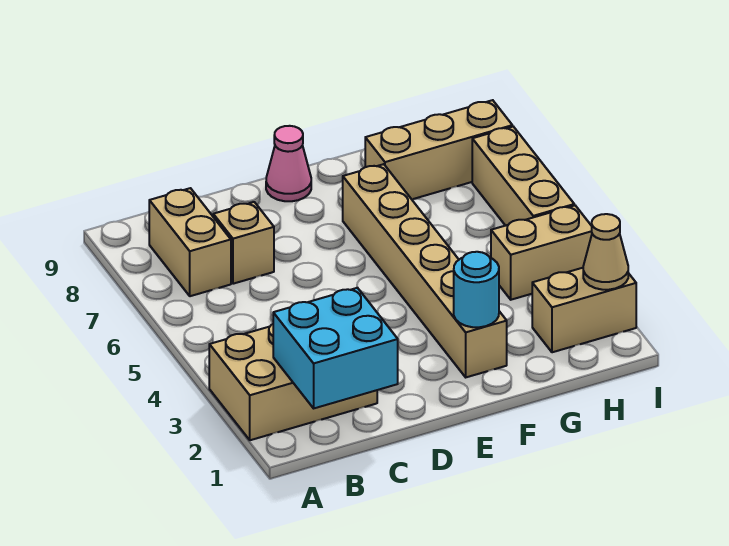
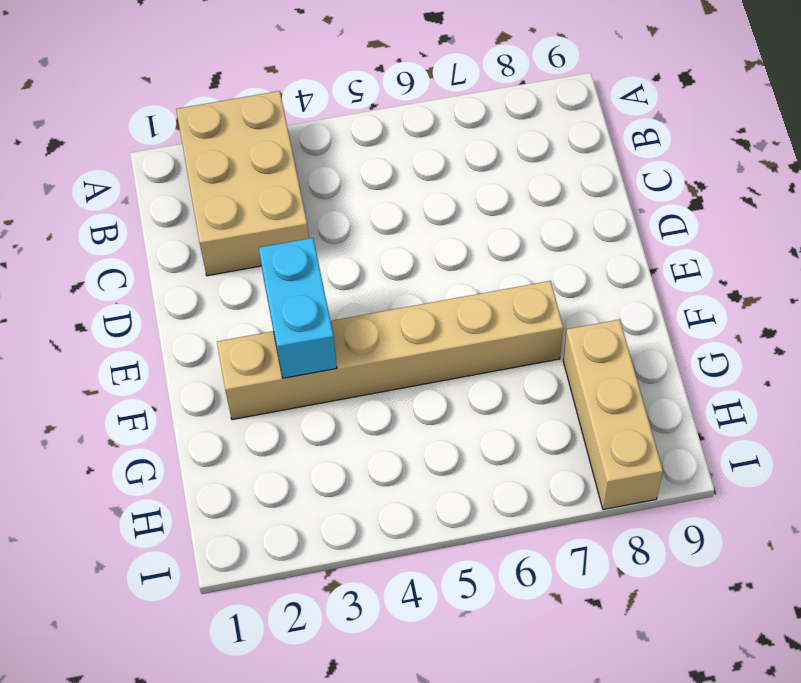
cyan 1x2 brick [259,238,337,378] -> none
none -> tan 1x2 brick [149,188,231,296]
none -> tan 1x1 brick [213,202,274,284]
none -> pink 1x1 cone [266,126,311,201]

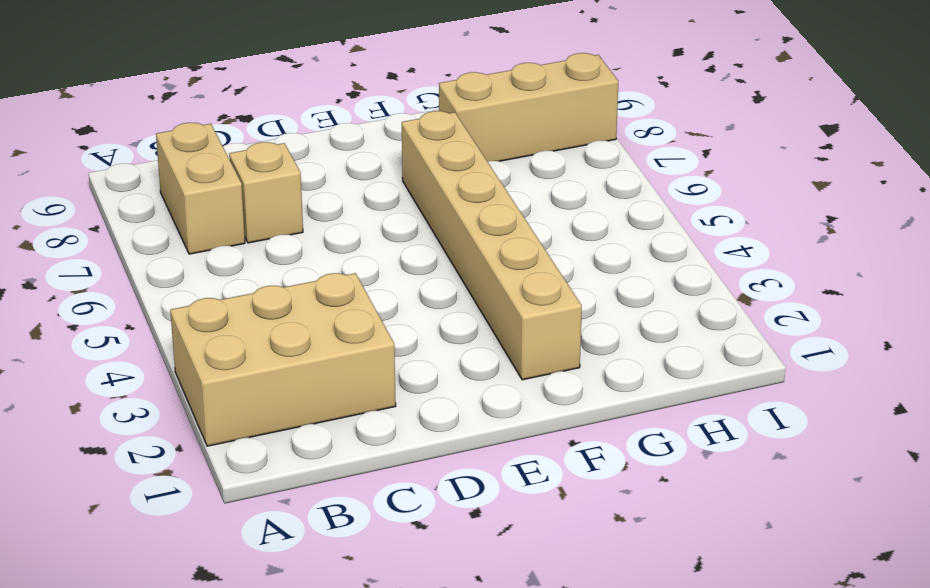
none -> pink 1x1 cone [266,126,311,201]
none -> tan 1x2 brick [532,268,636,352]
none -> tan 1x2 brick [491,205,592,300]

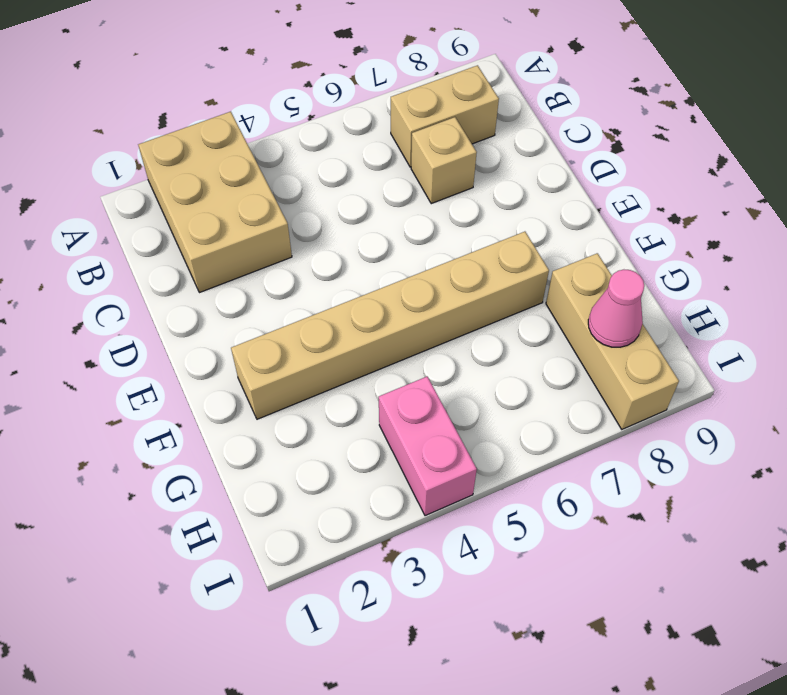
pink 1x2 brick [379,376,477,516] -> tan 1x2 brick [491,205,592,300]
pink 1x1 cone [588,270,644,347] -> pink 1x1 cone moved to [266,126,311,201]
none -> tan 1x2 brick [532,268,636,352]
none -> tan 1x3 brick [472,127,574,226]
none -> cyan 2x2 brick [273,288,398,408]

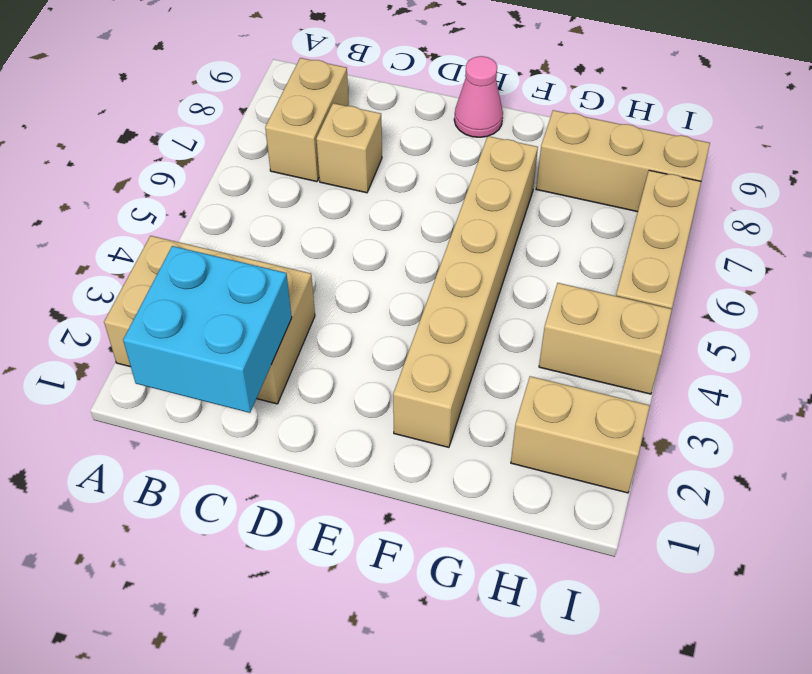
none -> cyan 1x1 round brick [454,252,499,327]
none -> tan 1x1 cone [583,214,628,290]

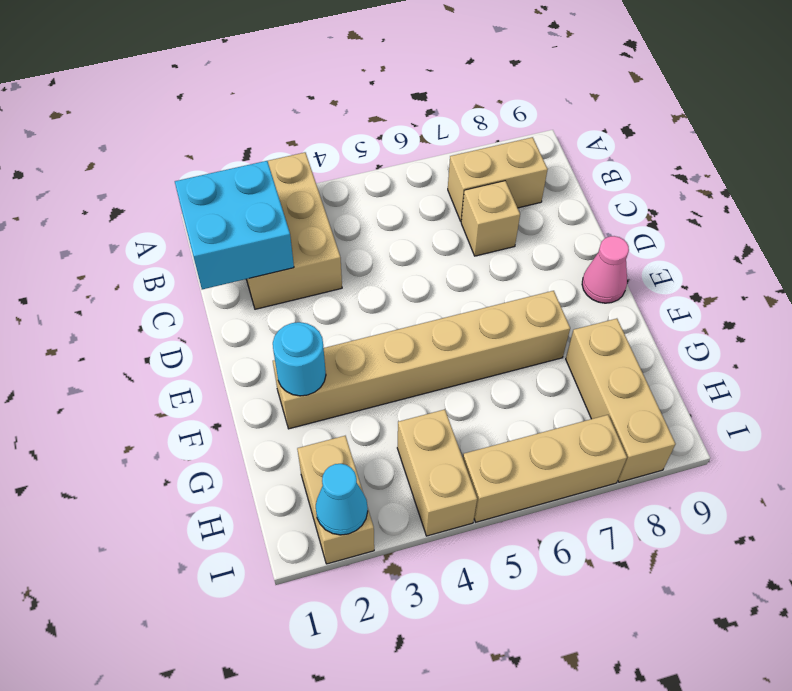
cyan 1x1 cone [316,464,368,535] -> tan 1x1 cone [583,214,628,290]

